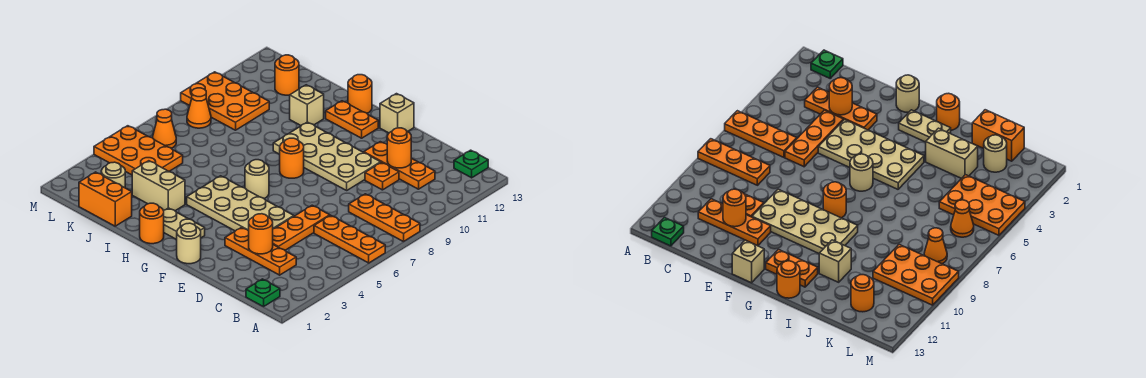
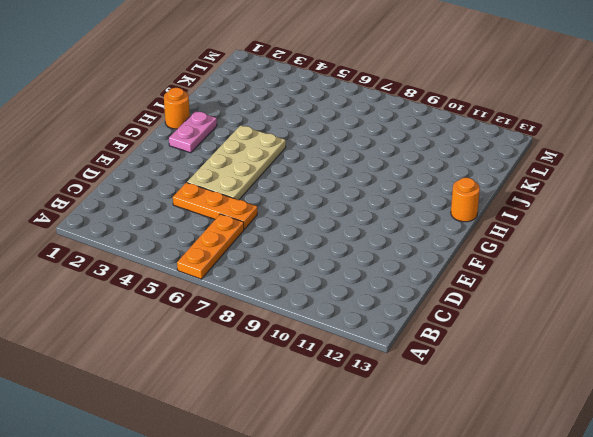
pink 1x2 plate [169,111,217,153] -> tan 1x2 plate [164,208,205,240]
none -> orange 1x3 plate [349,194,420,242]
none -> green 1x1 plate [246,279,280,307]
none -> green 1x1 plate [454,150,488,178]

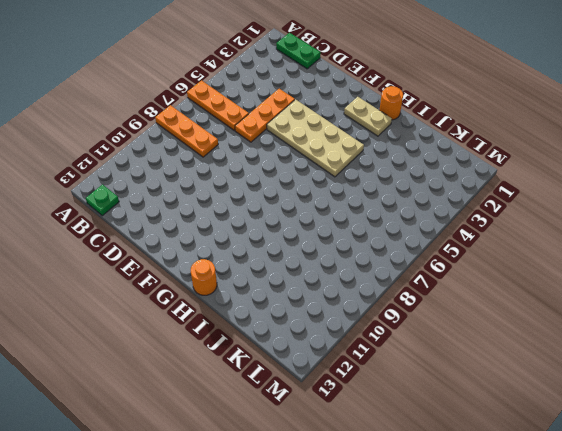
green 1x2 plate [276,33,321,69] -> green 1x1 plate [246,279,280,307]
none -> orange 1x3 plate [225,228,296,275]
none -> orange 1x3 plate [364,142,435,189]
none -> orange 1x1 plate [365,162,399,190]

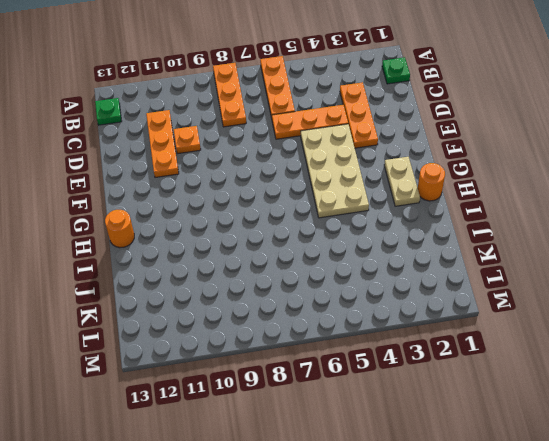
none -> tan 2x4 plate [273,122,381,190]
none -> tan 1x1 round brick [177,223,201,264]
none -> tan 1x1 brick [380,94,414,133]

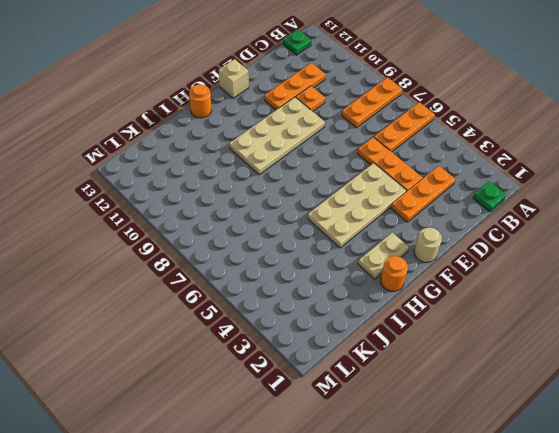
none -> tan 1x1 round brick [245,160,269,198]
none -> orange 1x1 round brick [280,138,304,178]
none -> orange 1x2 plate [326,101,378,138]

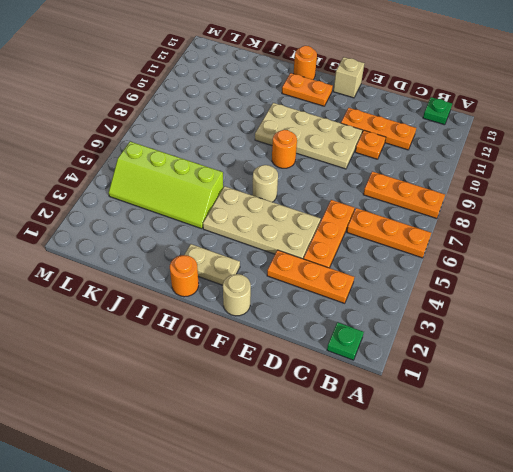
lime 2x4 slope [109,142,223,229] -> orange 2x3 plate [94,126,183,175]
none -> tan 1x2 brick [132,161,185,211]
none -> tan 1x1 brick [290,85,324,125]
none -> orange 1x2 brick [79,172,132,226]

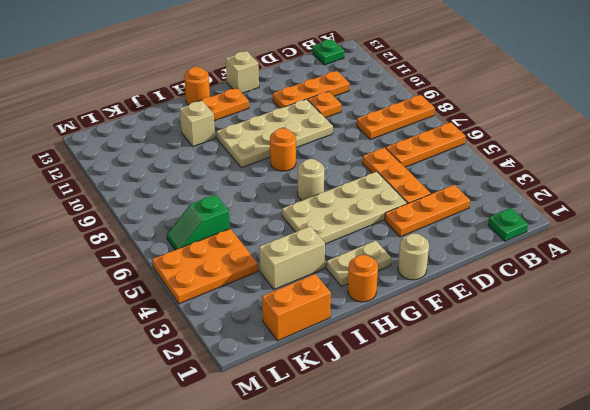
green 1x2 slope [167,195,230,250] -> orange 1x1 cone [152,109,176,148]
none -> tan 1x1 round brick [101,162,125,188]
none -> orange 2x3 plate [181,72,269,130]
none -> orange 1x1 round brick [275,55,299,95]

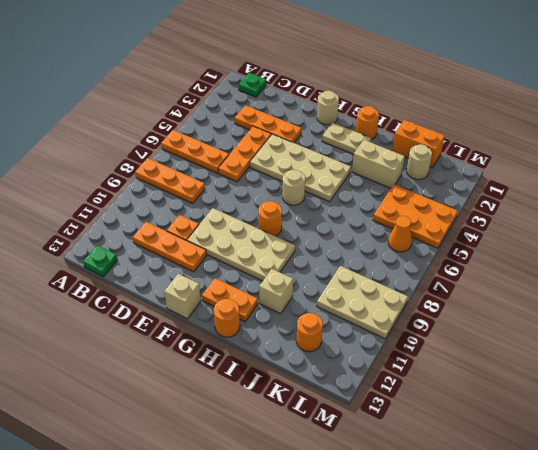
tan 2x3 plate [317,266,408,339] -> orange 2x3 plate [181,72,269,130]
none -> orange 1x1 cone [187,88,211,128]
none -> orange 1x1 round brick [249,214,273,254]
none -> orange 1x1 round brick [387,128,411,168]

